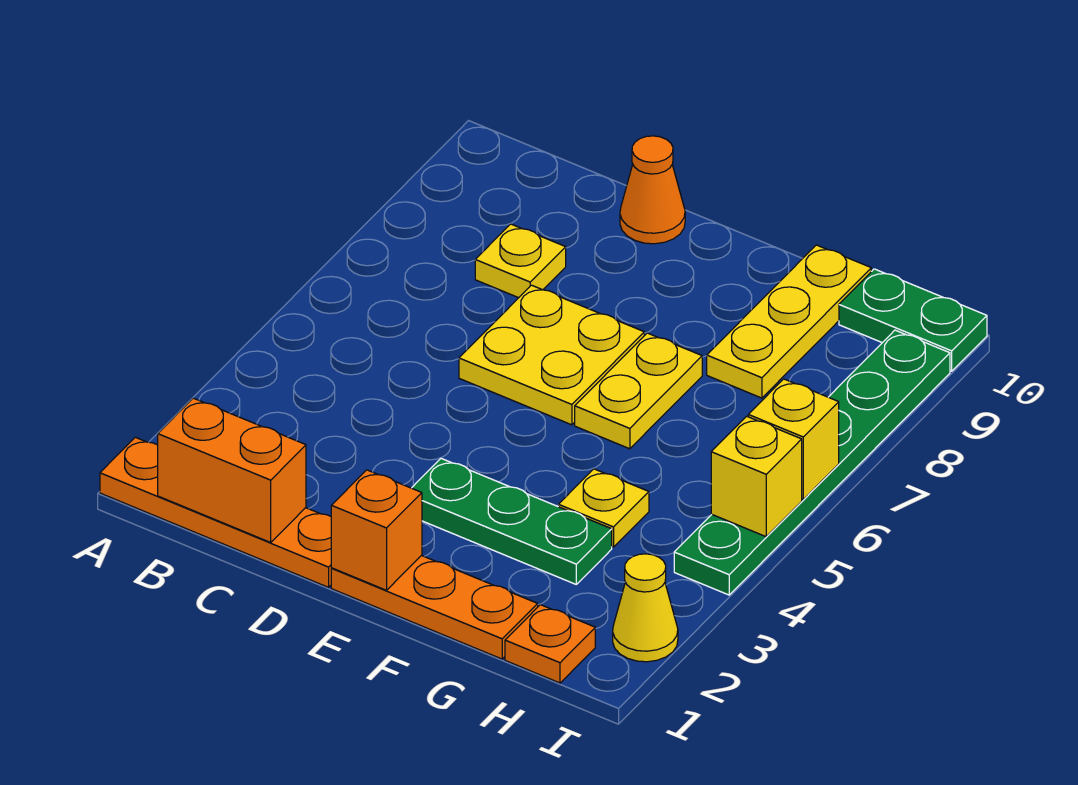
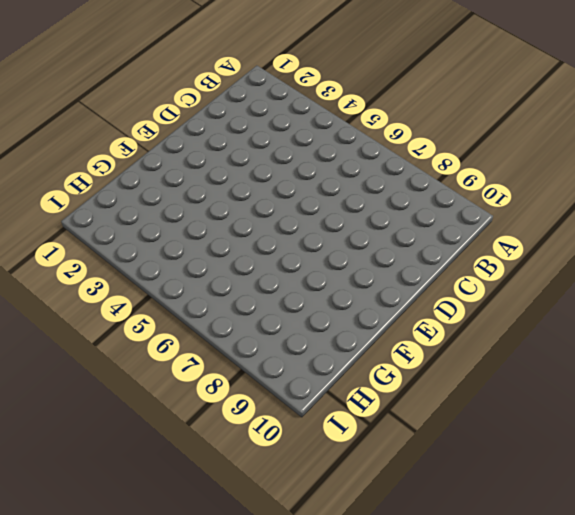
none -> orange 1x4 plate [100,437,332,587]
none -> yellow 1x1 plate [475,224,566,298]
none -> yellow 2x2 plate [459,285,644,425]

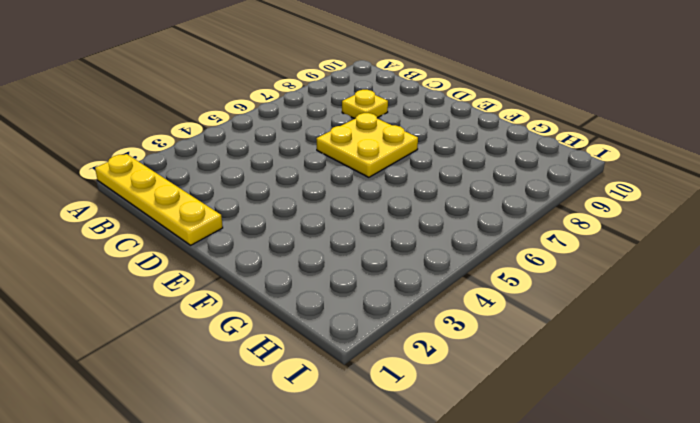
yellow 1x4 plate [95,154,223,245] -> orange 1x4 plate [100,437,332,587]
none -> orange 1x1 cone [620,136,685,244]
none -> orange 1x3 plate [331,555,538,659]
none -> green 1x3 plate [412,459,612,584]

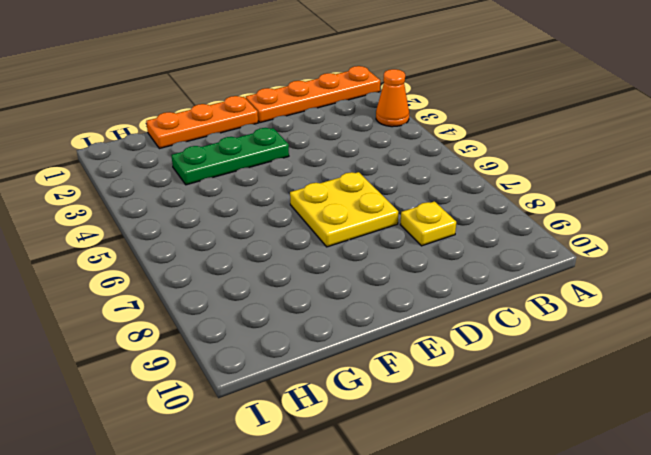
orange 1x1 cone [376,69,409,127] -> orange 1x1 cone moved to [620,136,685,244]
none -> yellow 1x2 plate [575,333,702,449]
none -> yellow 1x1 plate [558,469,649,547]
none -> yellow 1x3 plate [707,245,871,398]

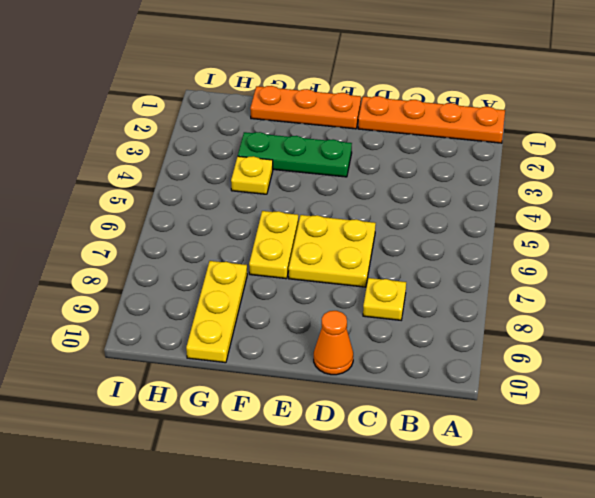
none -> orange 1x1 plate [505,605,595,683]
none -> green 1x2 plate [839,269,987,371]
none -> yellow 1x1 cone [613,554,678,662]

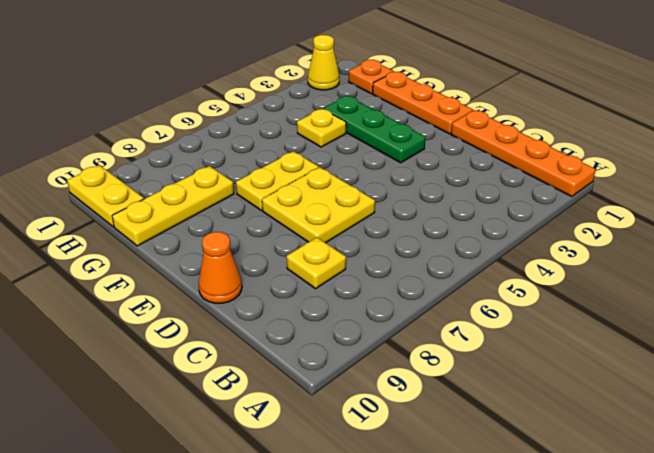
yellow 1x2 plate [67,165,144,227] -> green 1x2 plate [839,269,987,371]
none -> green 1x6 plate [674,330,950,595]
none -> orange 1x2 brick [158,398,306,542]
none -> orange 1x1 brick [331,470,422,590]

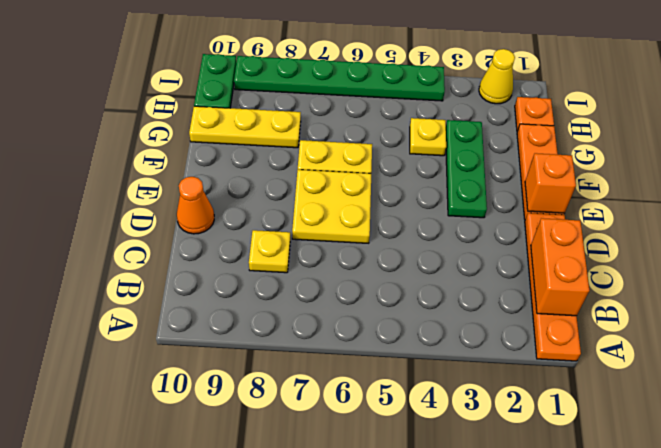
none -> yellow 1x1 brick [711,416,802,537]
none -> yellow 1x1 brick [748,379,839,499]

